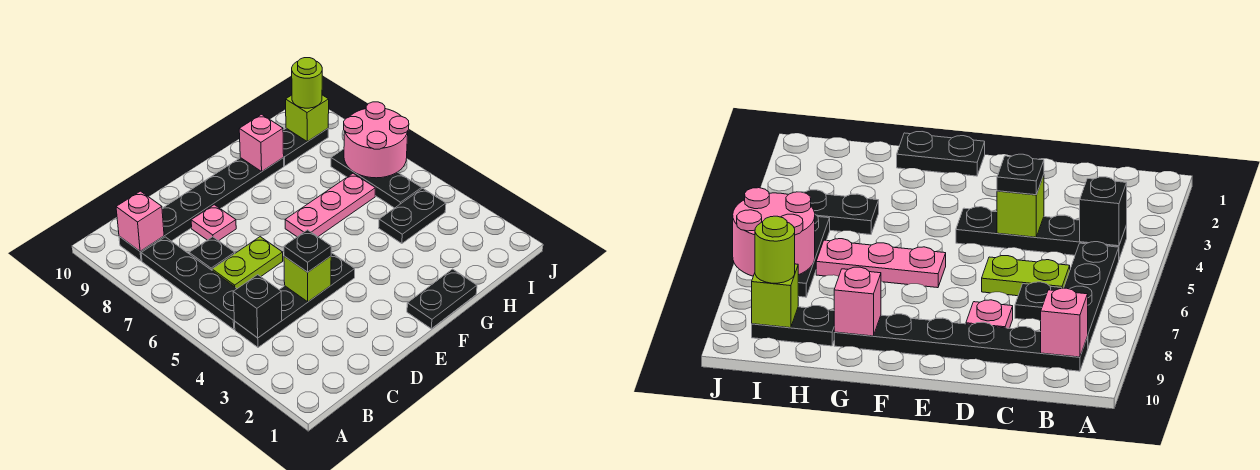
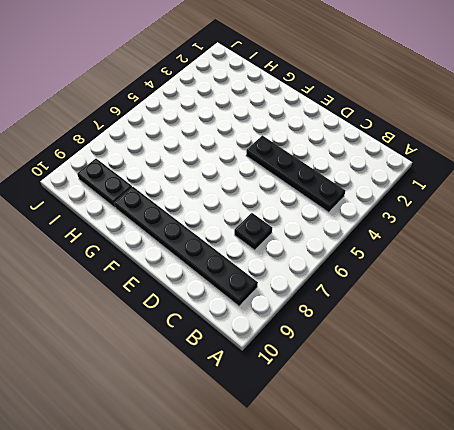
none -> black 1x4 plate [141,237,237,329]
none -> lime 1x2 plate [212,237,283,289]
none -> pink 1x1 plate [191,205,236,241]

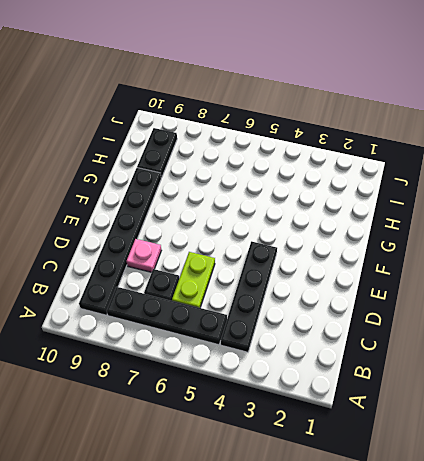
none -> black 1x2 plate [407,269,477,329]
none -> pink 1x3 plate [285,173,375,237]
none -> black 1x2 plate [379,188,446,244]

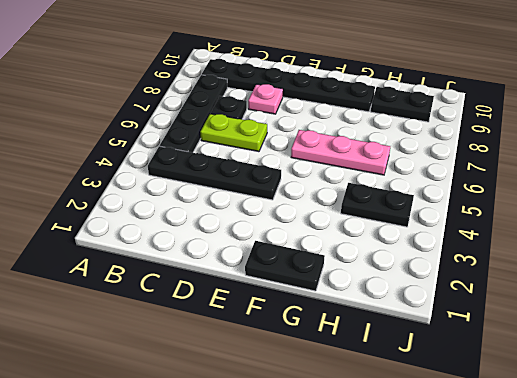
none -> black 1x3 plate [331,149,422,208]
none -> black 1x1 brick [233,275,282,338]
none -> pink 1x1 brick [116,191,164,251]

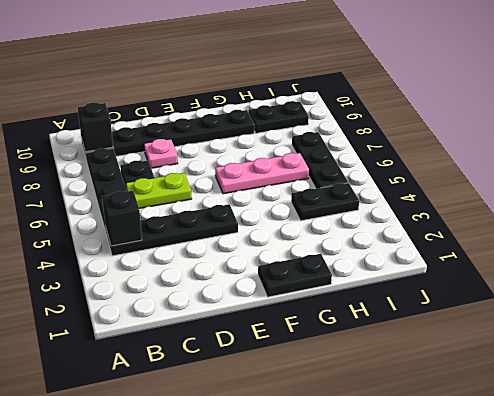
black 1x1 brick [78,103,113,152] -> pink 1x1 brick [116,191,164,251]
none -> lime 1x1 brick [284,256,331,302]
none -> pink 1x1 brick [239,114,284,171]
none -> pink 2x2 round brick [344,102,409,178]

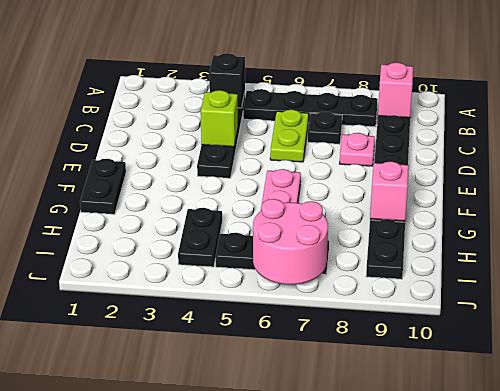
none -> lime 1x1 brick [286,95,329,142]
none -> black 1x1 plate [284,230,331,272]
none -> lime 1x1 round brick [292,58,322,108]

